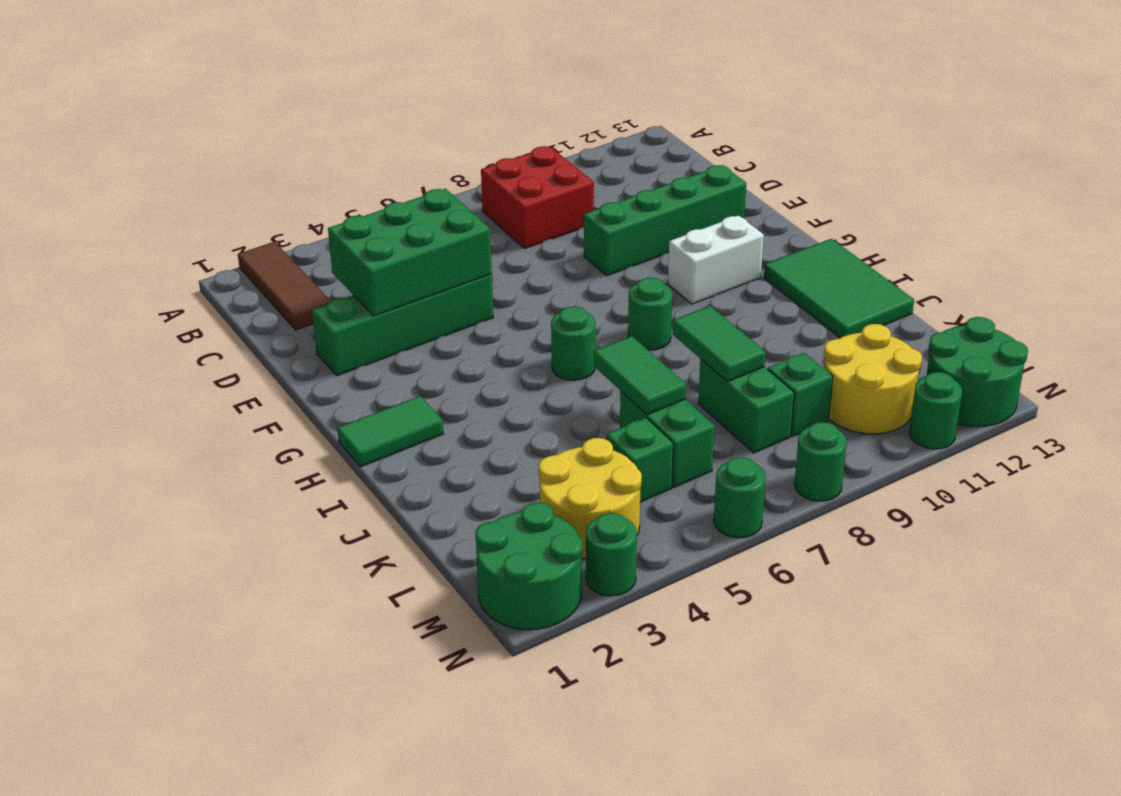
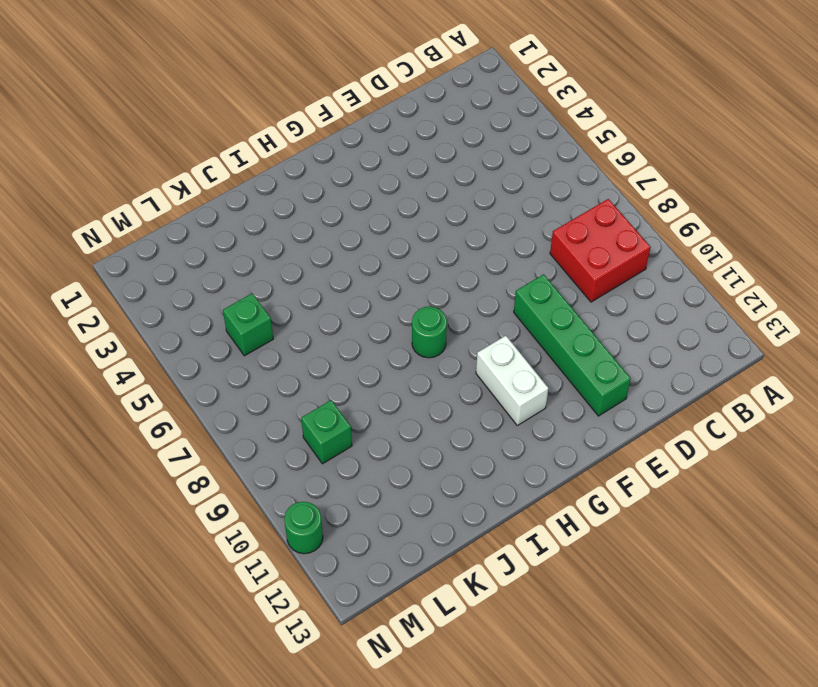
none -> brown 1x3 tile [238,242,330,330]
none -> green 1x4 brick [312,274,493,376]
none -> green 1x2 tile [337,396,443,467]

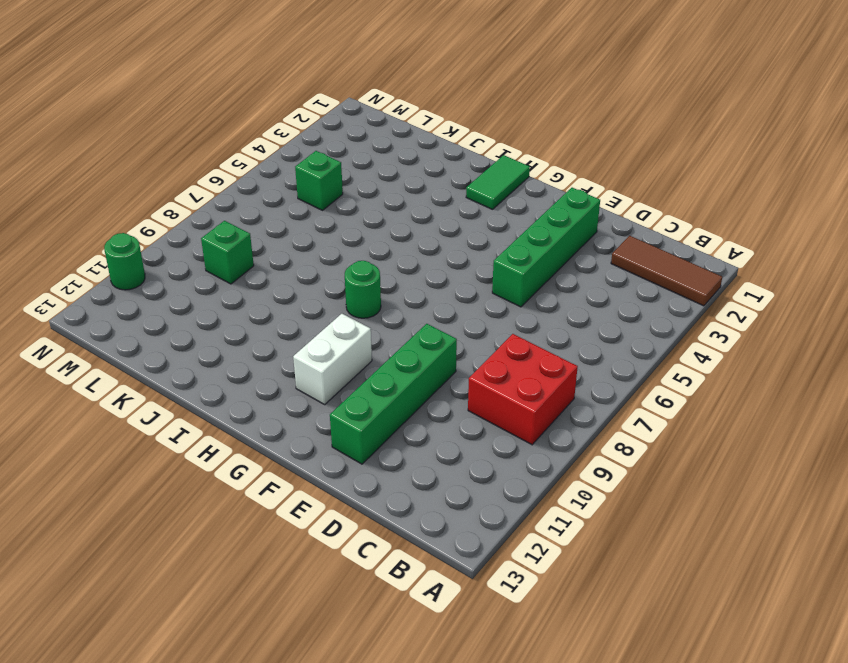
none -> green 1x1 round brick [551,307,596,380]
none -> green 2x3 tile [764,239,914,338]
none -> green 1x2 brick [620,391,714,487]

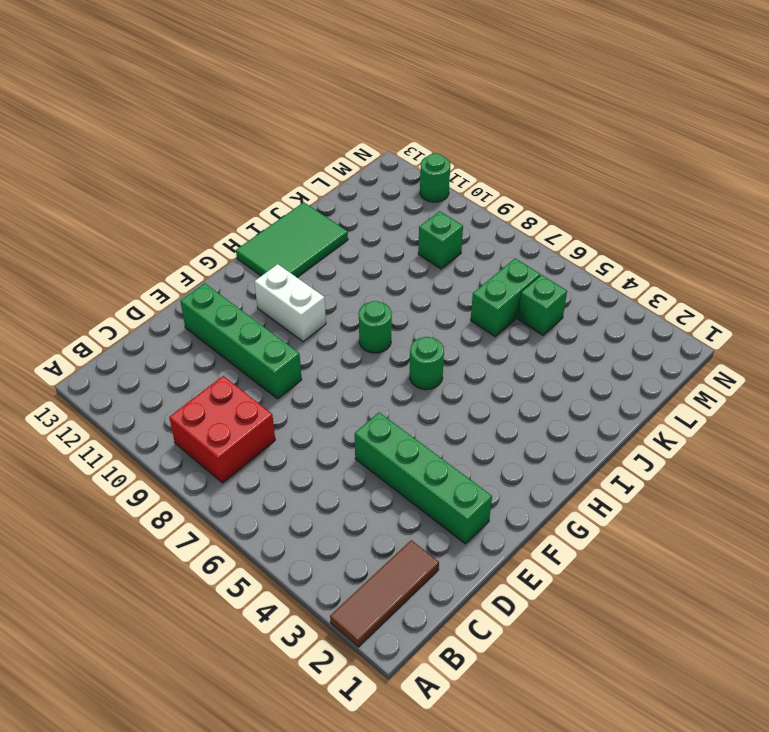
none -> green 1x2 tile [337,396,443,467]
none -> green 1x2 brick [698,359,794,453]
none -> yellow 2x2 round brick [539,438,642,558]

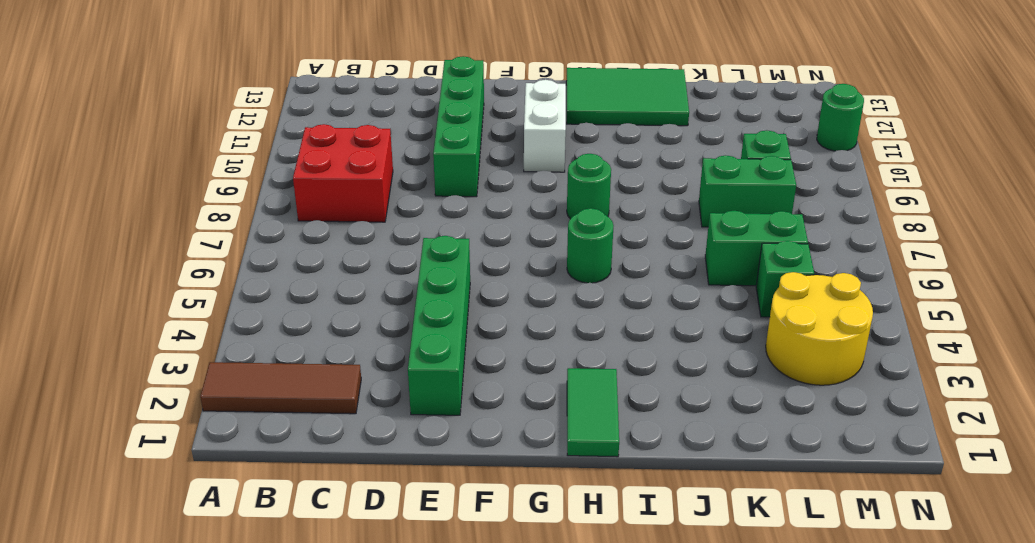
none -> yellow 2x2 round brick [824,324,922,434]
none -> green 2x2 round brick [475,503,582,630]
none -> green 2x2 round brick [927,317,1028,427]

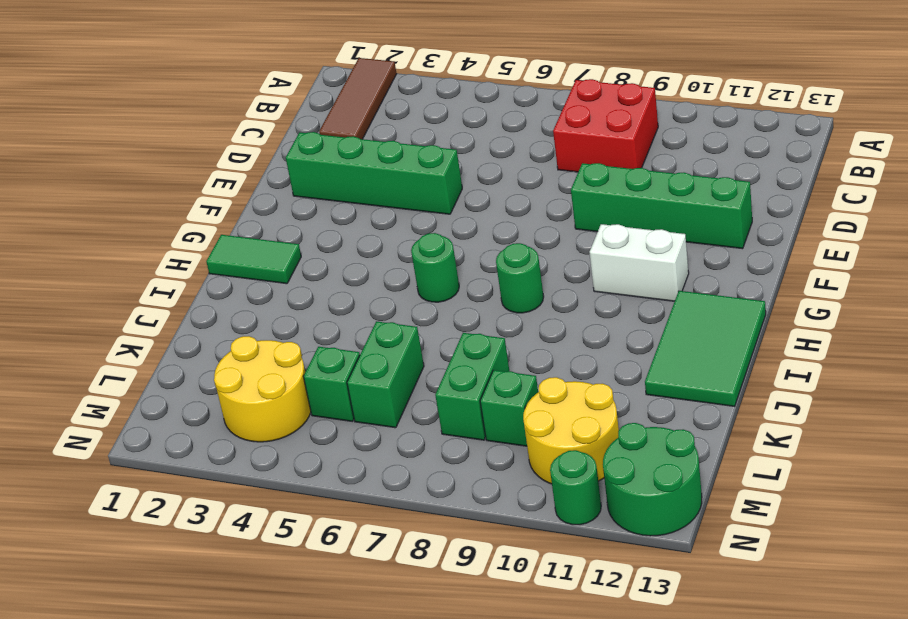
none -> green 2x2 round brick [475,503,582,630]
none -> green 1x1 round brick [586,513,637,596]
none -> green 1x1 round brick [714,457,766,538]

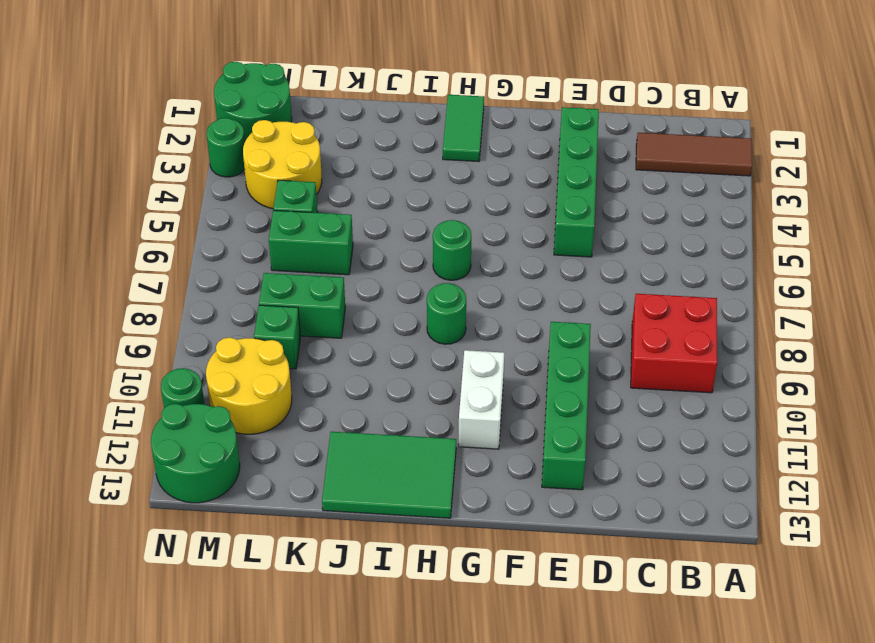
none -> green 1x1 round brick [714,457,766,538]
none -> green 1x1 round brick [794,422,847,501]
none -> green 2x3 brick [328,189,492,316]

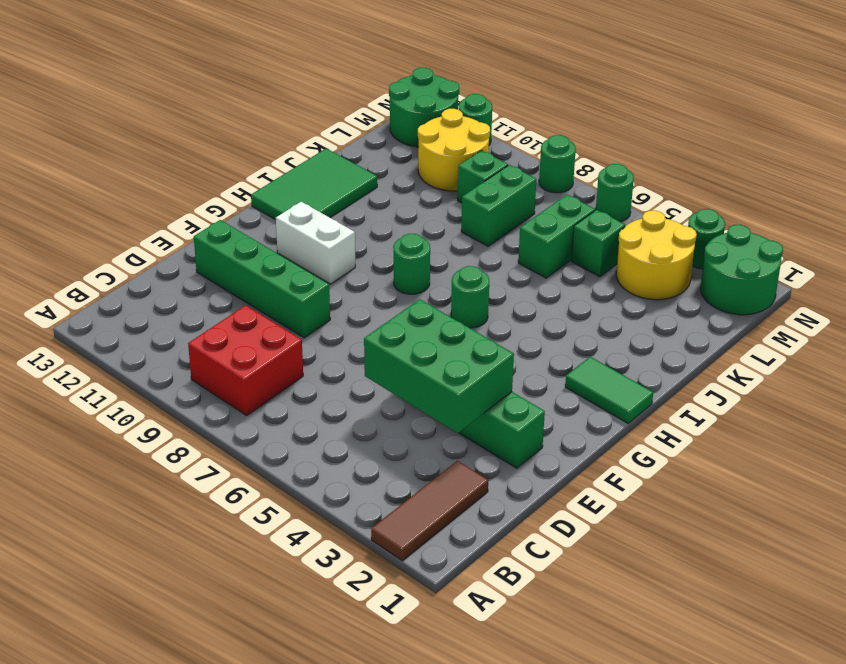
none -> green 1x2 tile [594,336,686,415]
none -> green 1x2 tile [673,306,766,382]

